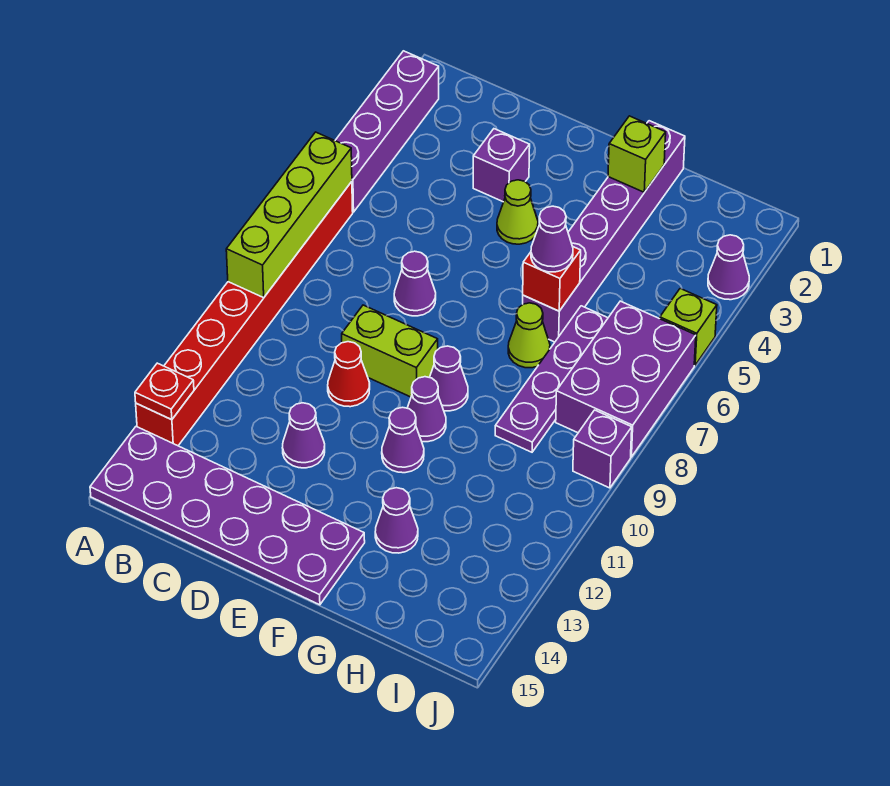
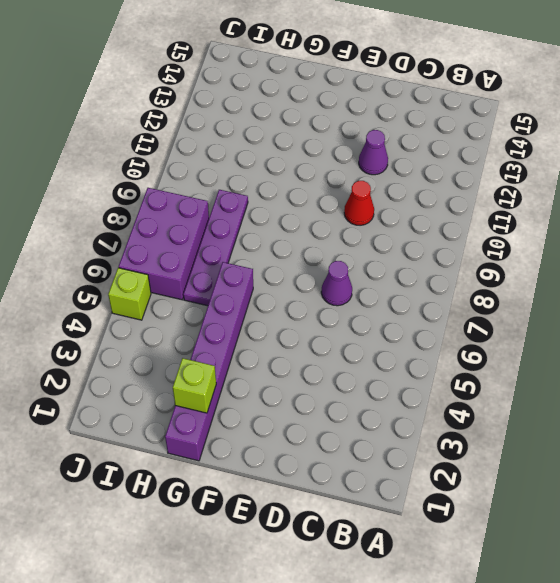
none -> purple 1x4 brick [335,51,439,212]
none -> red 1x8 brick [136,182,353,446]
none -> purple 2x6 plate [90,427,365,605]

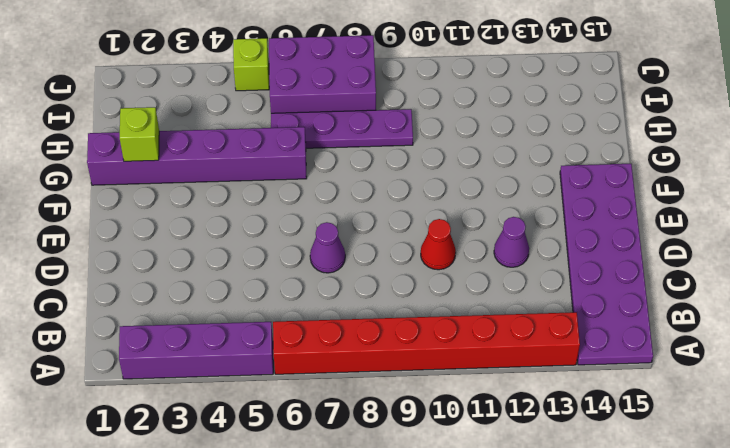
none -> purple 1x1 brick [473,129,530,202]
none -> lime 1x2 brick [342,305,438,397]
none -> lime 1x1 cone [497,180,538,244]

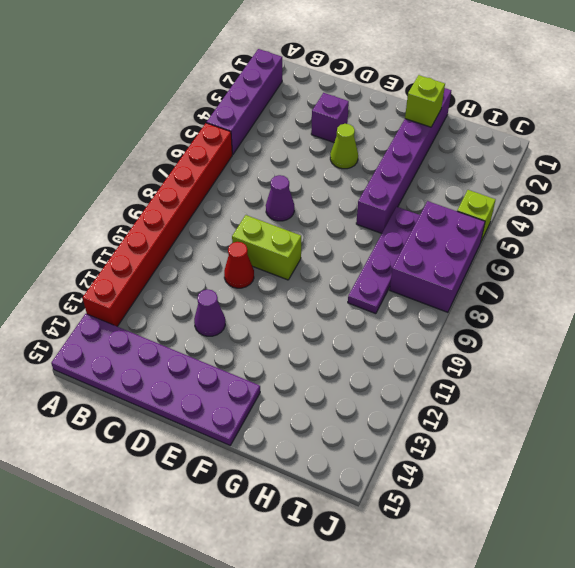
none -> purple 1x1 cone [430,346,468,411]
none -> purple 1x1 cone [408,377,446,442]
none -> purple 1x1 cone [382,407,424,473]

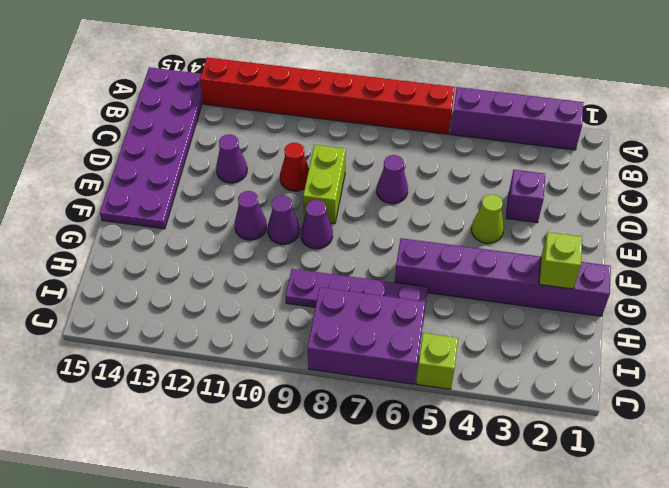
none -> lime 1x1 cone [508,303,550,368]
none -> purple 1x1 cone [375,488,418,553]
none -> purple 1x1 cone [708,235,749,300]

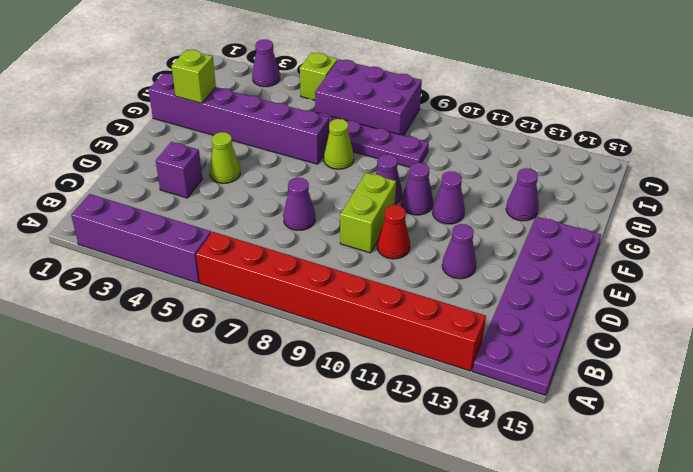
none -> purple 1x1 brick [573,410,632,488]
none -> lime 1x4 brick [226,132,352,298]
none -> red 1x1 plate [135,363,194,420]

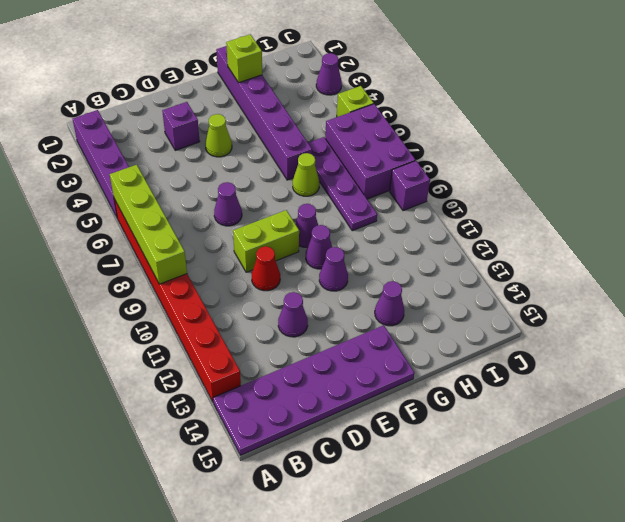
none -> red 1x1 plate [135,363,194,420]
none -> red 1x1 brick [523,247,581,311]
none -> purple 1x1 cone [531,206,573,272]

